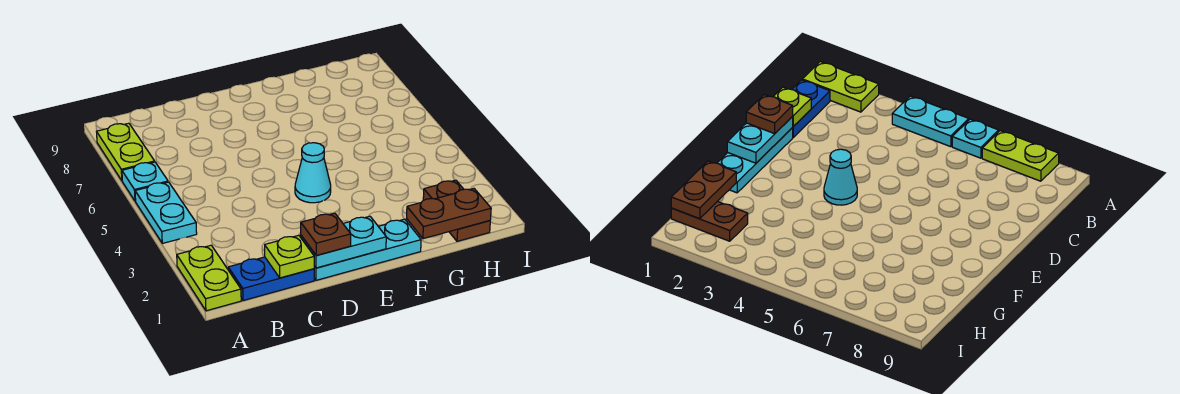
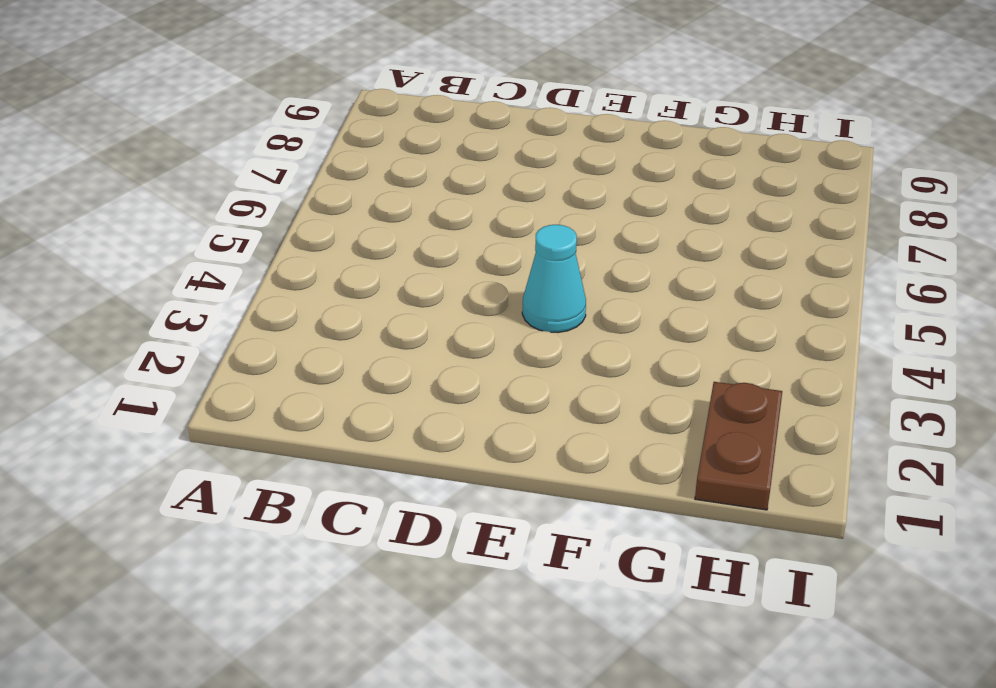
none -> lime 1x2 plate [177,245,241,311]
none -> cyan 1x2 plate [135,182,197,243]
none -> cyan 1x1 plate [122,162,168,201]

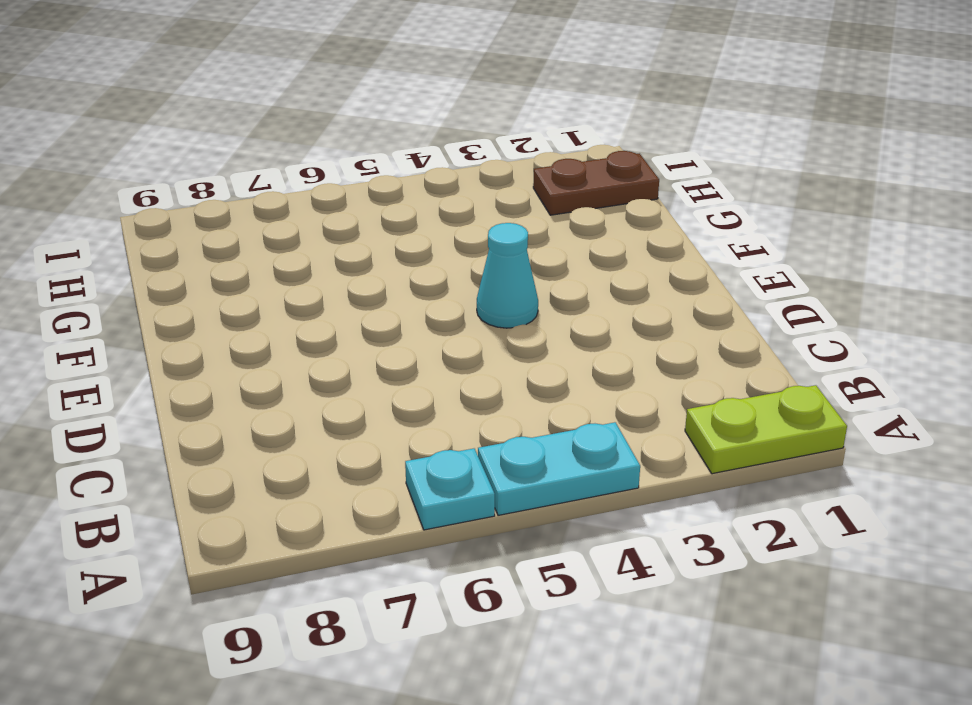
none -> lime 1x2 plate [97,123,155,180]
none -> blue 1x2 plate [228,257,314,301]
none -> cyan 1x3 plate [314,219,421,280]

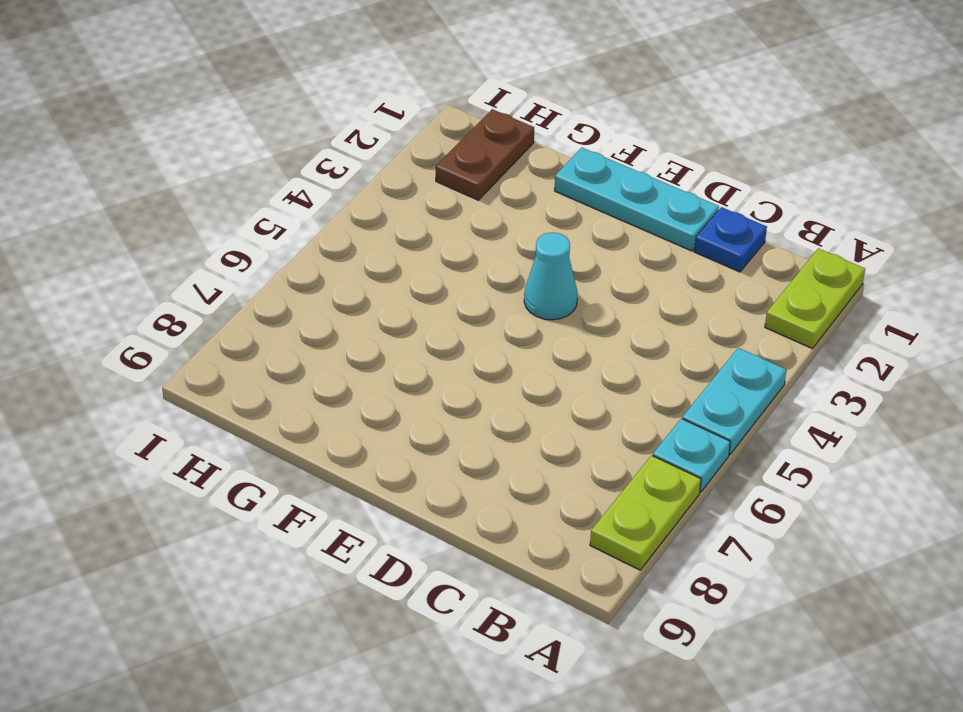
blue 1x1 plate [694,207,767,272] -> blue 1x2 plate [228,257,314,301]
none -> lime 1x1 plate [265,235,314,278]
none -> cyan 1x2 plate [301,216,386,268]
none -> brown 1x2 plate [407,188,491,239]

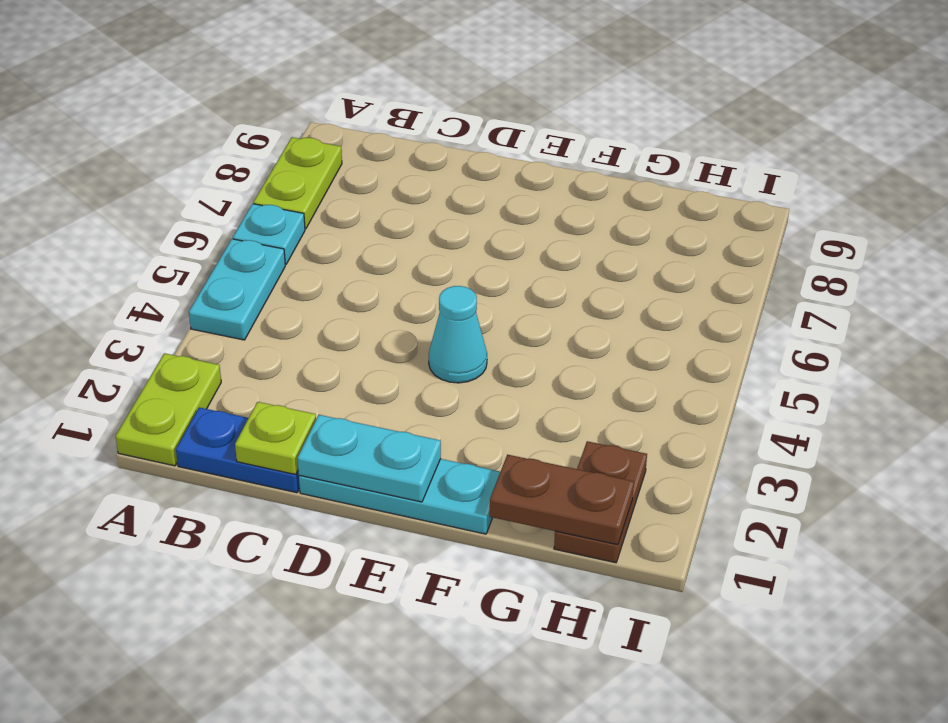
none -> brown 1x1 plate [301,213,351,256]

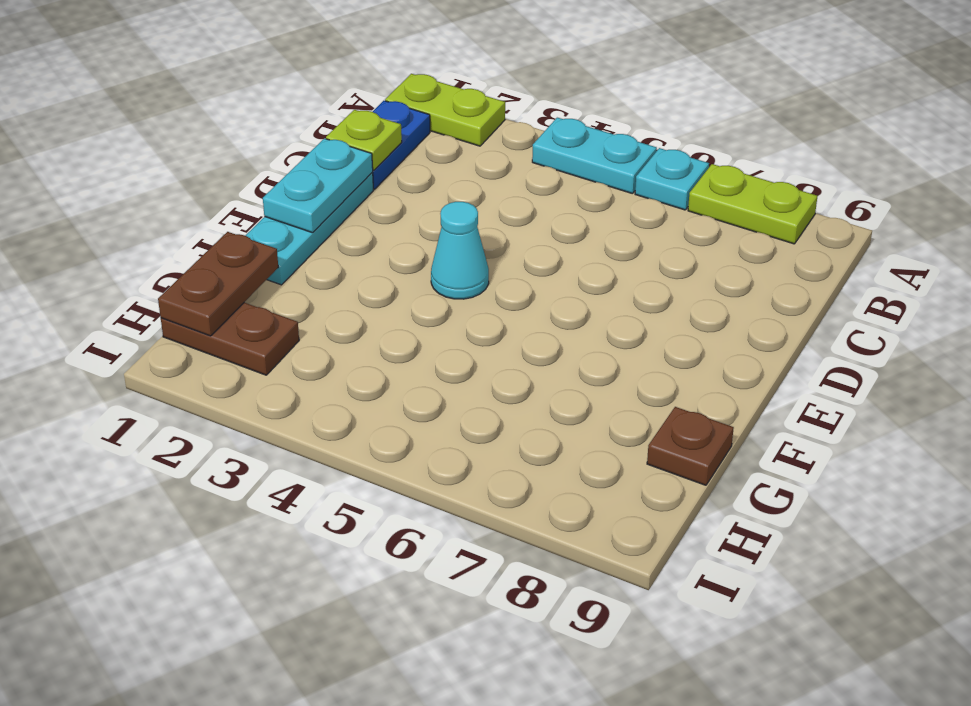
brown 1x1 plate [647,407,734,485] -> brown 1x1 plate moved to [301,213,351,256]

